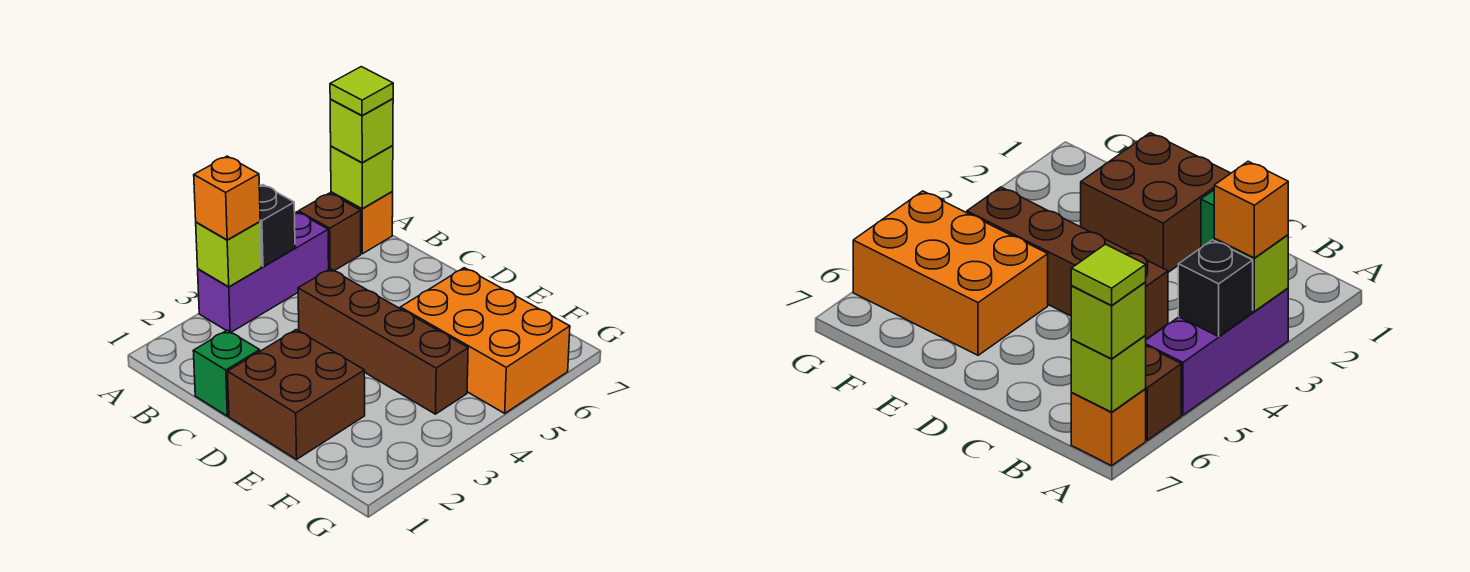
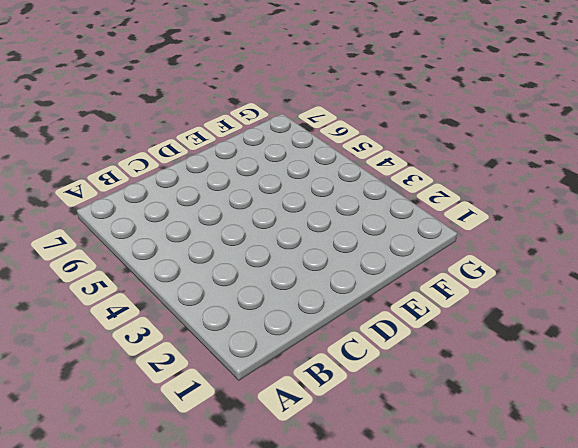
none -> purple 1x3 brick [198,212,329,332]
none -> brown 1x1 brick [299,193,361,271]
none -> orange 1x1 brick [331,192,393,254]

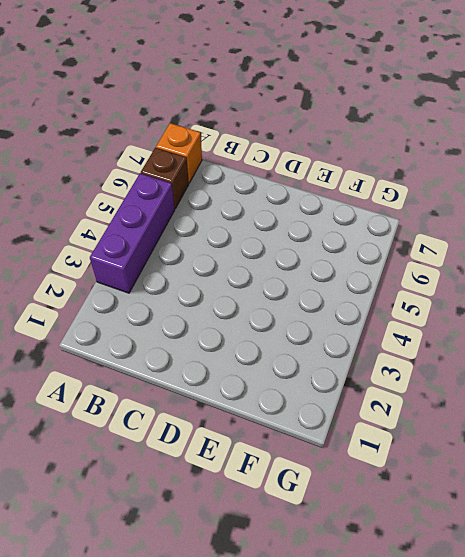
none -> green 1x1 brick [193,330,260,416]
none -> brown 1x4 brick [298,269,468,414]
none -> brown 2x2 brick [228,330,365,459]

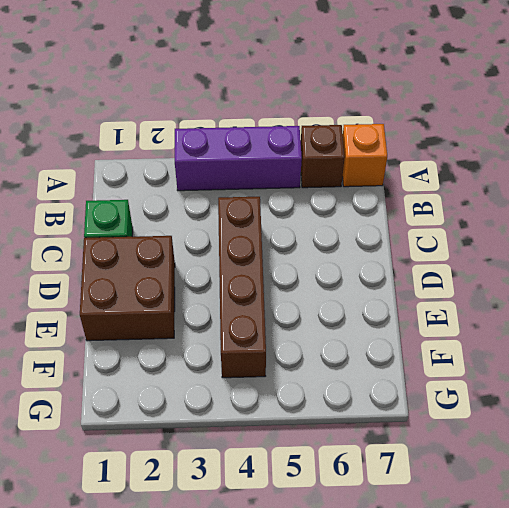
none -> orange 2x3 brick [400,268,570,413]
none -> lime 1x1 brick [196,222,261,287]
none -> black 1x1 brick [259,185,295,267]

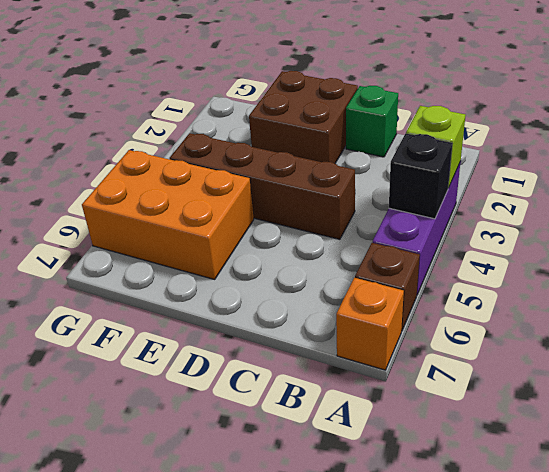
none -> lime 1x1 brick [331,146,393,209]
none -> orange 1x1 brick [194,156,260,240]
none -> lime 1x1 brick [330,99,393,162]

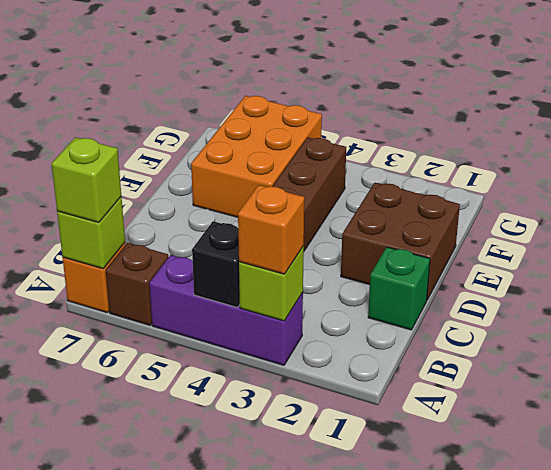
none -> lime 1x1 tile [330,67,393,116]

